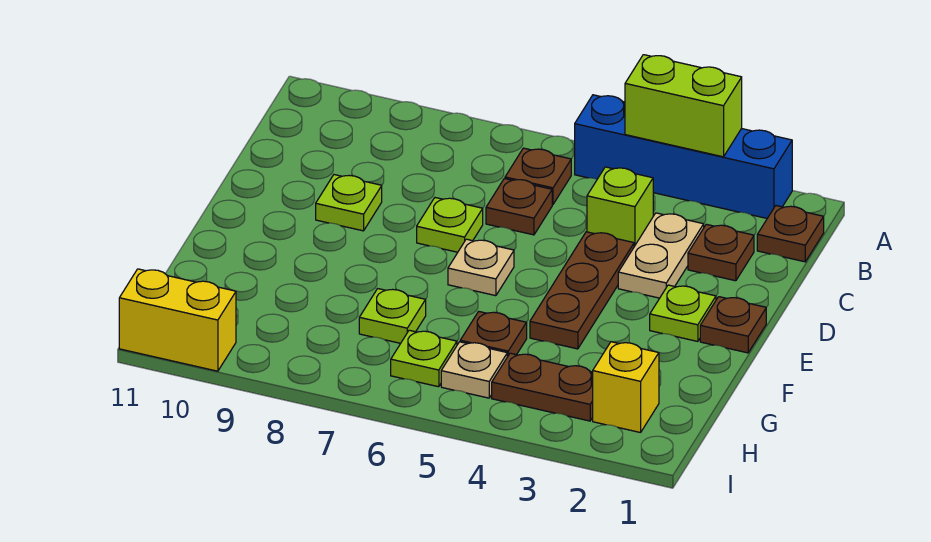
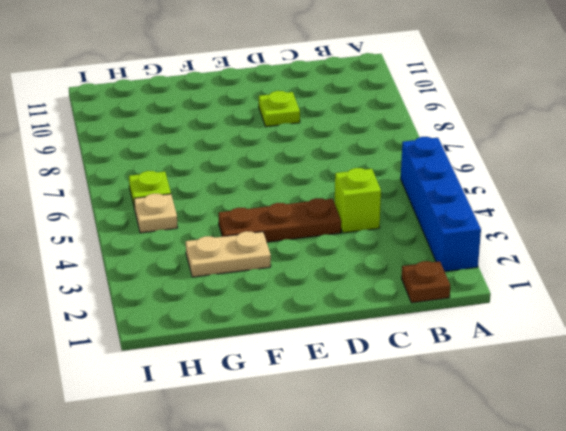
tan 1x2 plate [186,231,271,277] -> tan 1x2 plate moved to [618,213,704,298]
none -> brown 1x1 plate [505,148,571,204]
none -> brown 1x1 plate [688,224,754,281]
none -> brown 1x1 plate [486,179,552,235]

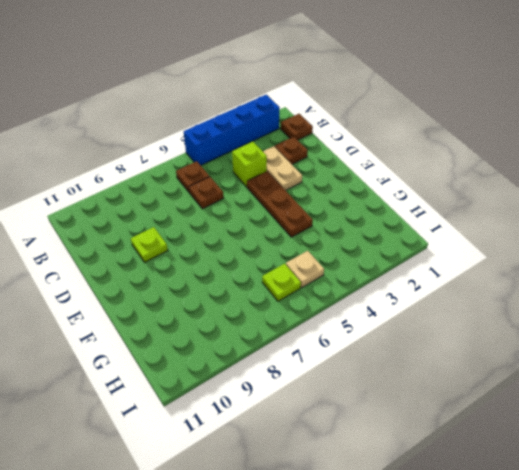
none -> lime 1x1 plate [417,198,483,252]
none -> brown 1x1 plate [700,297,766,353]
none -> lime 1x1 plate [650,285,716,341]

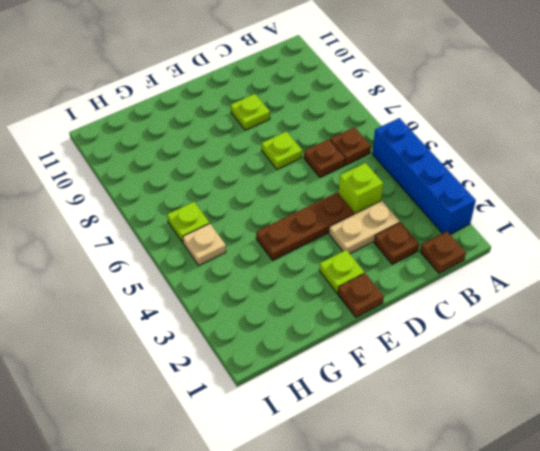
none -> tan 1x1 plate [448,239,514,296]
none -> brown 1x1 plate [460,311,527,357]
none -> lime 1x1 plate [359,289,426,343]

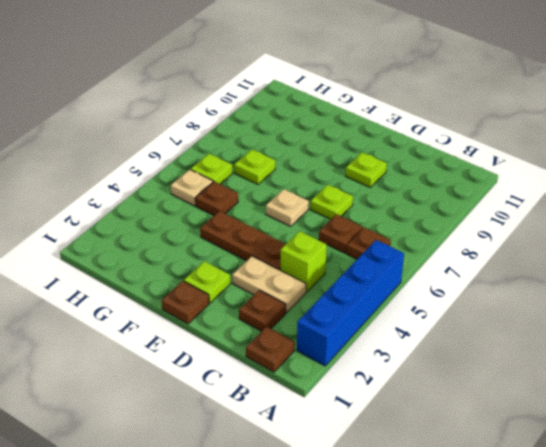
none -> yellow 1x1 brick [593,342,659,433]
none -> brown 1x2 plate [492,353,593,421]
none -> yellow 1x2 brick [119,269,236,371]

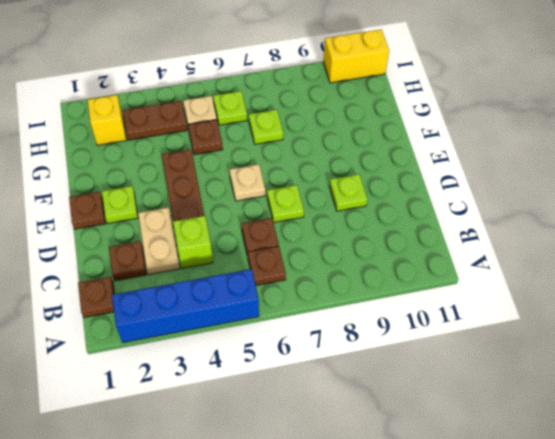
none -> lime 1x2 brick [625,55,742,157]

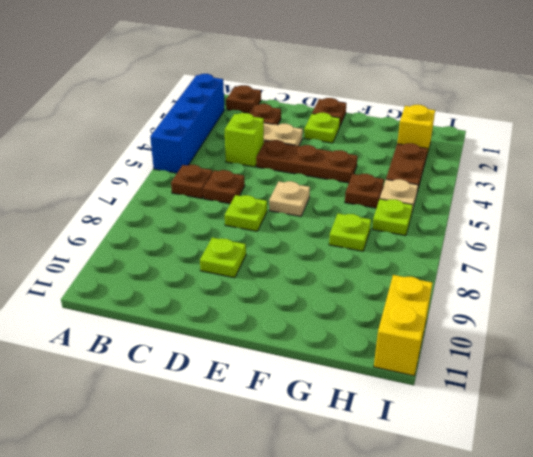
none -> lime 1x2 brick [625,55,742,157]

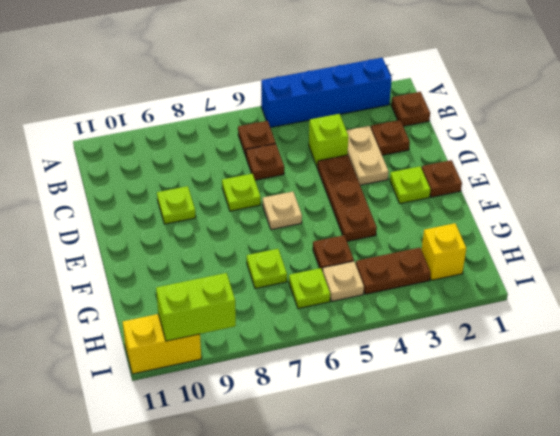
lime 1x2 brick [156,273,236,341] -> lime 1x2 brick moved to [625,55,742,157]

